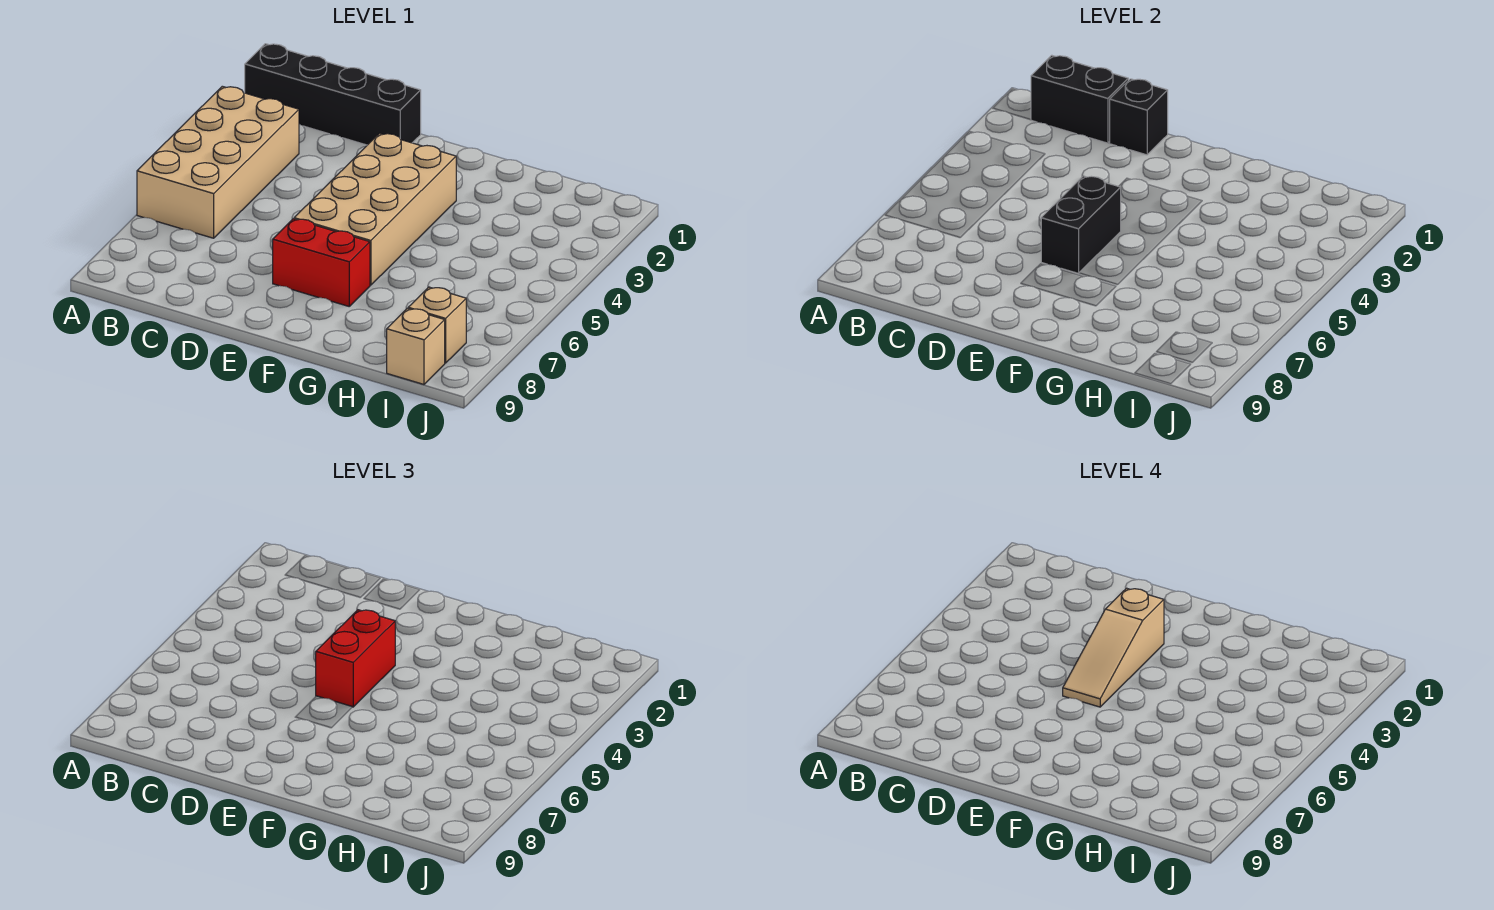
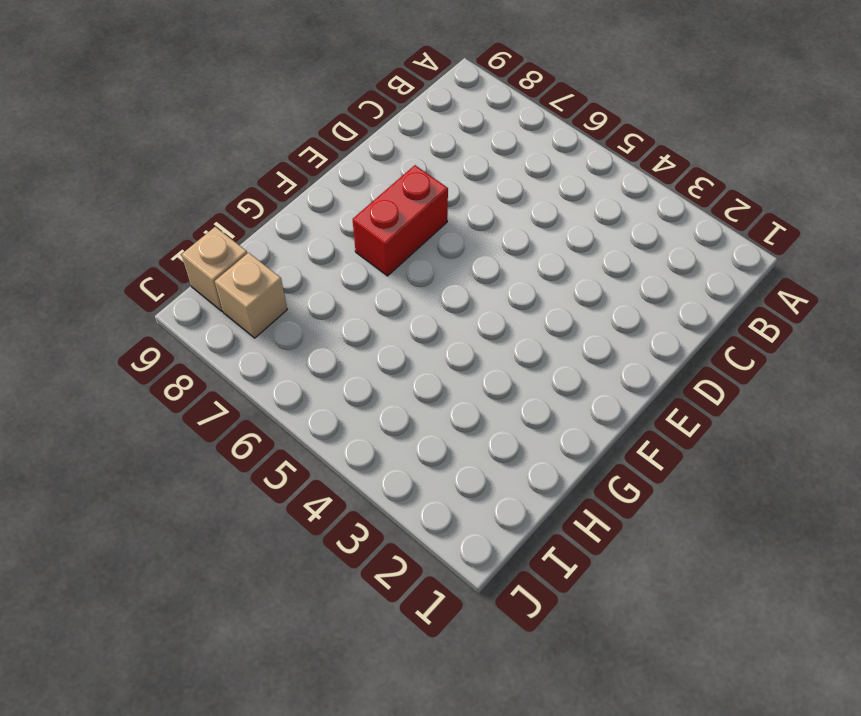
none -> black 1x4 brick [245,44,421,145]
none -> tan 2x4 brick [137,86,299,238]

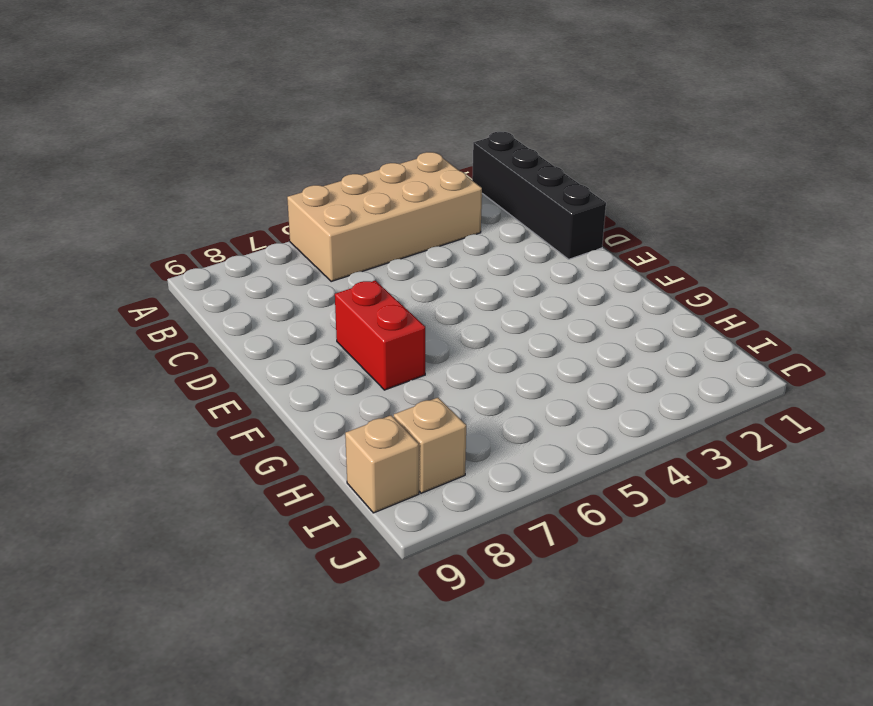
none -> tan 2x4 brick [294,133,456,285]
none -> black 1x2 brick [1031,55,1128,143]

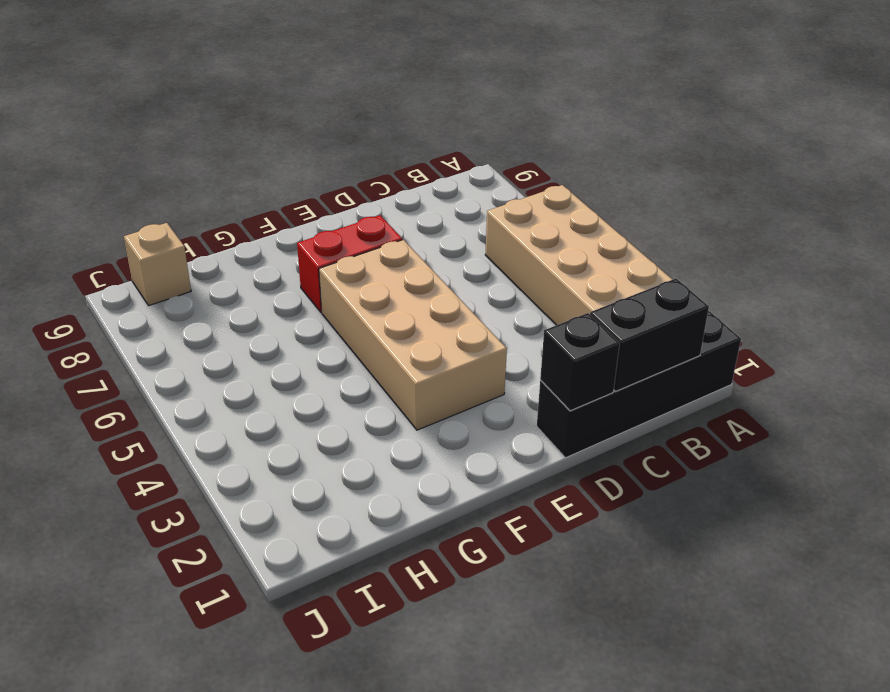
none -> tan 1x1 brick [408,287,466,363]
none -> black 1x2 brick [1041,176,1121,273]

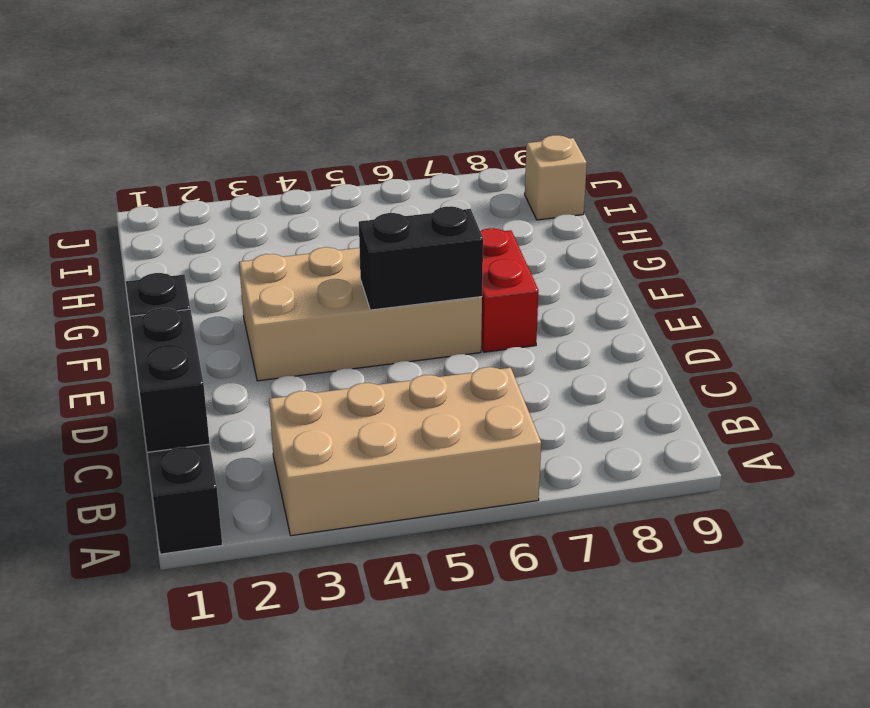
none -> tan 1x1 brick [408,287,466,363]
none -> red 1x2 brick [316,610,395,707]

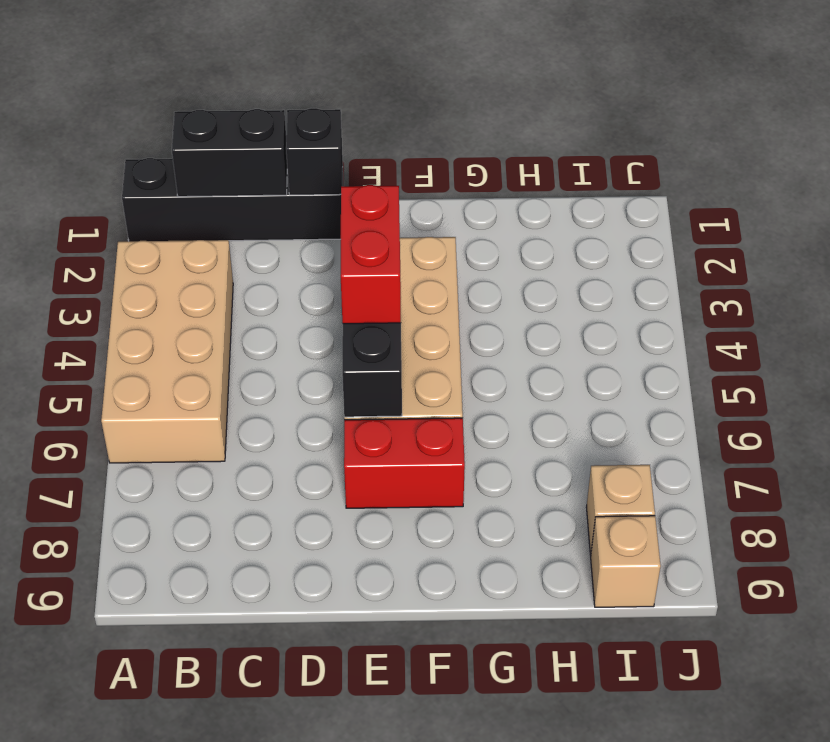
none -> tan 1x3 slope [1063,588,1164,707]

